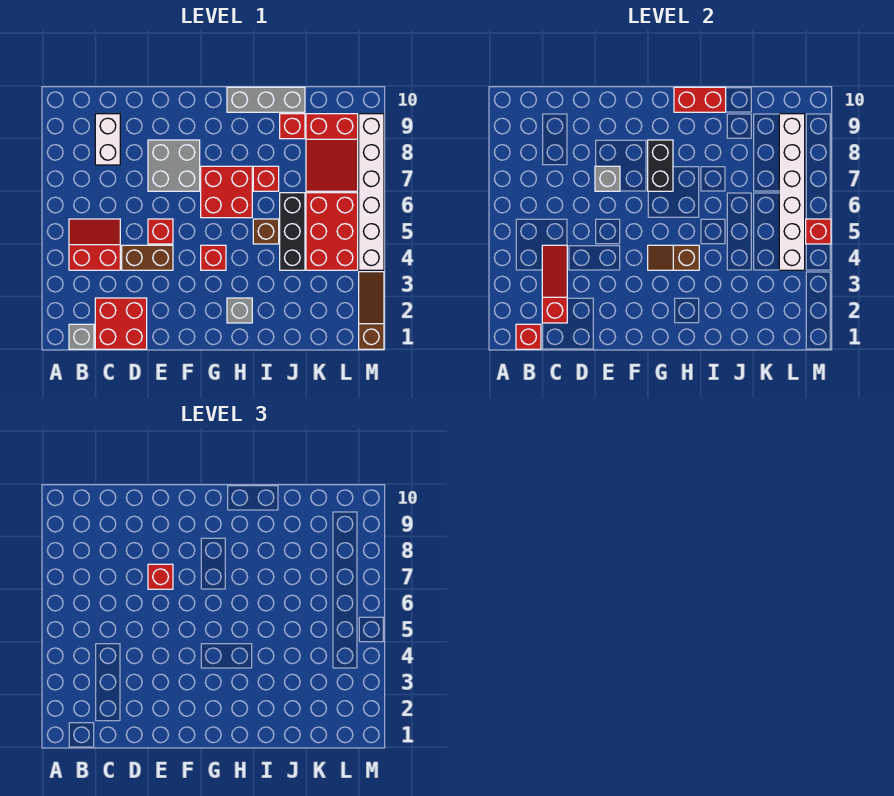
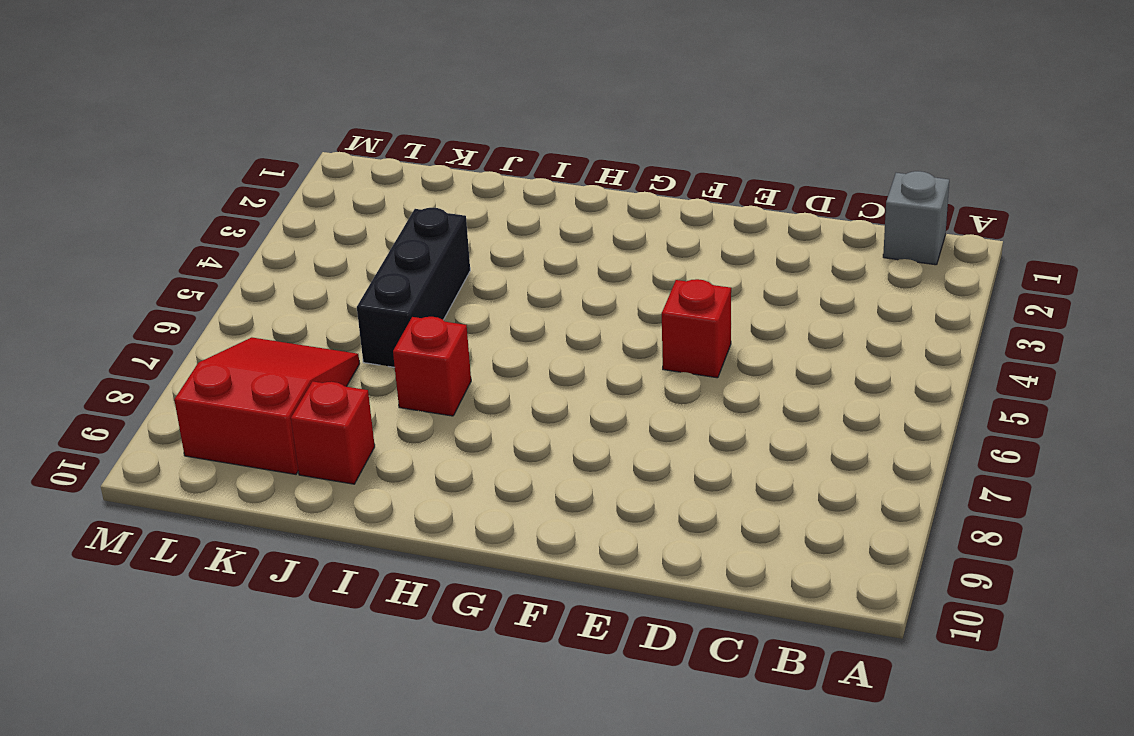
none -> red 2x2 slope [69,219,120,270]
none -> red 2x2 brick [95,298,147,349]
none -> white 1x2 brick [95,114,120,165]

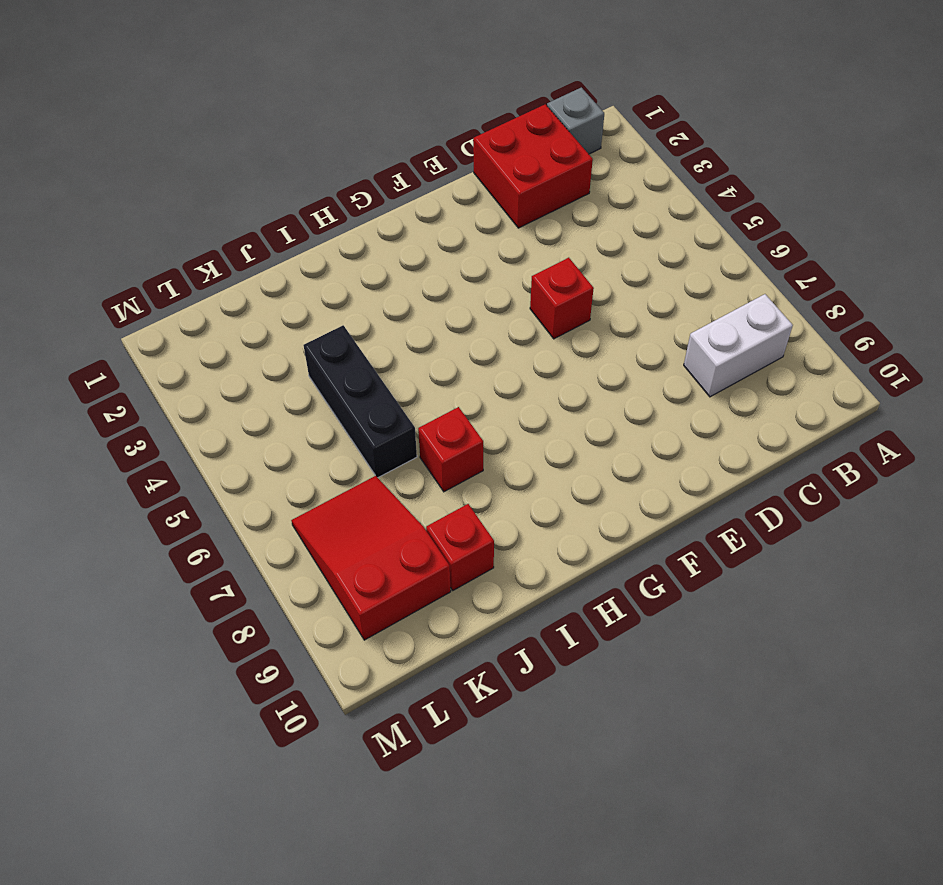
white 1x2 brick [684,294,793,397] -> white 1x2 brick turned to [95,114,120,165]
none -> red 2x2 slope [69,219,120,270]
none -> brown 1x2 brick [122,245,173,270]
none -> grey 2x2 brick [148,140,200,191]

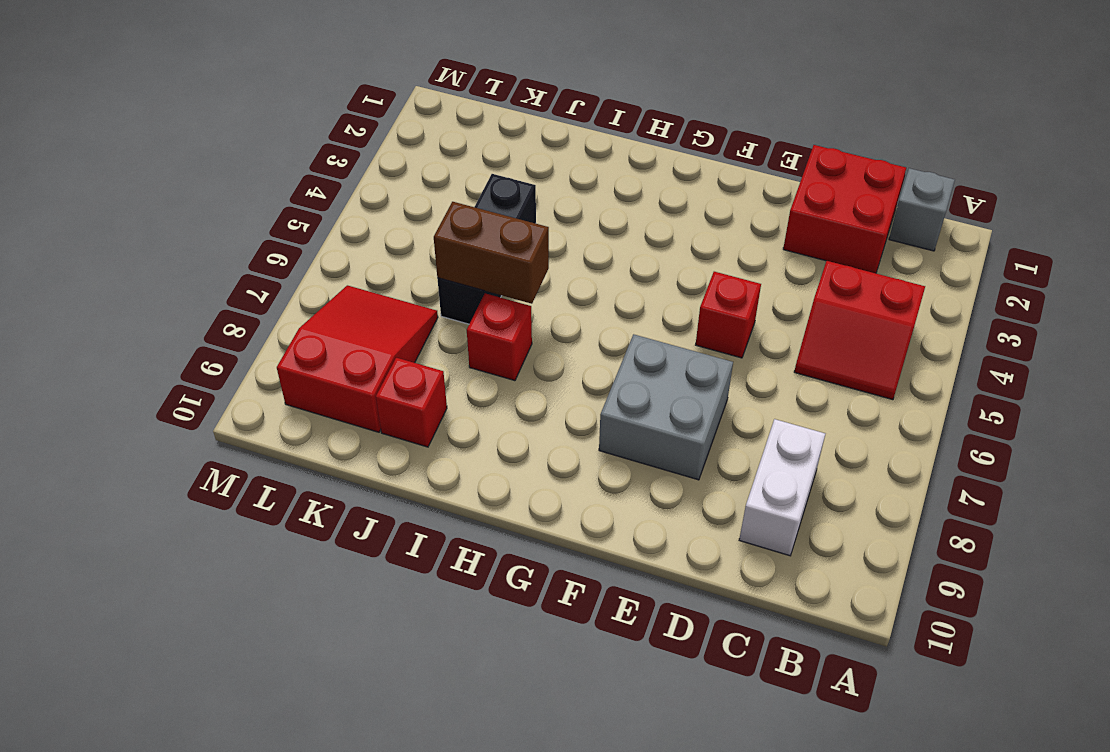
brown 1x2 brick [434,202,549,304] -> brown 1x2 brick moved to [122,245,173,270]
none -> red 1x1 brick [201,245,226,270]
none -> red 2x2 brick [201,166,252,218]
none -> grey 1x1 brick [227,298,252,323]

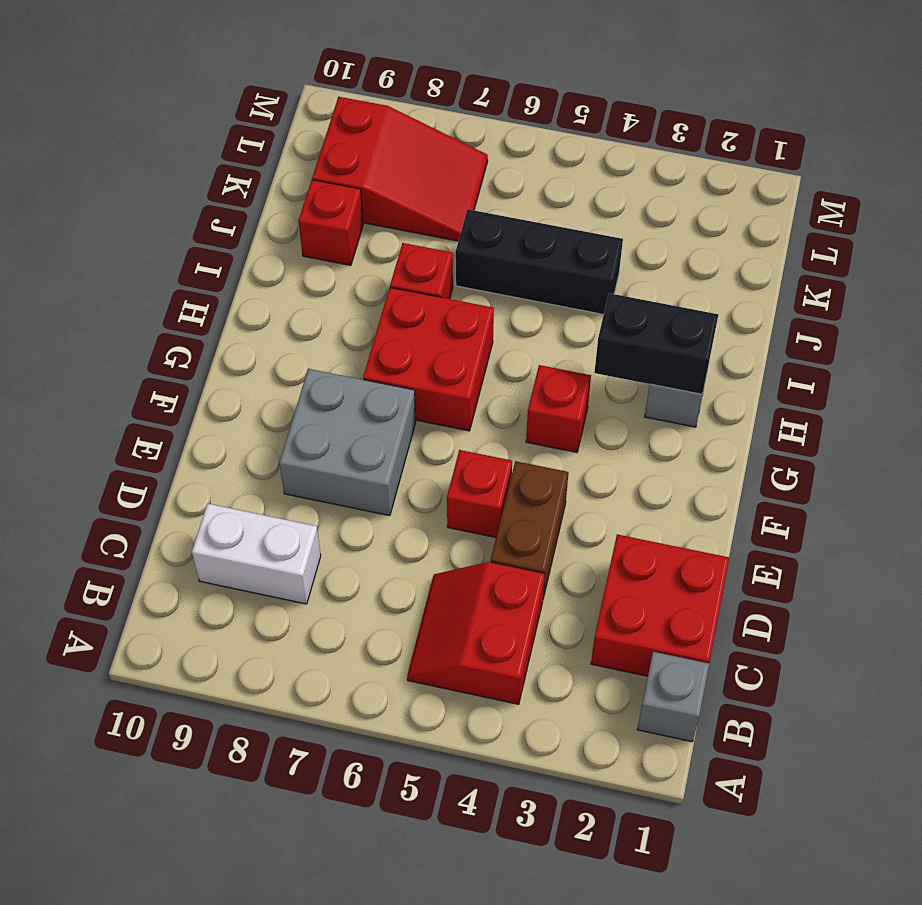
black 1x2 brick [594,293,718,394] -> black 1x2 brick moved to [648,140,673,191]
none -> grey 1x3 brick [227,87,305,112]
none -> brown 1x1 brick [253,219,279,244]
none -> red 2x3 brick [306,193,358,270]

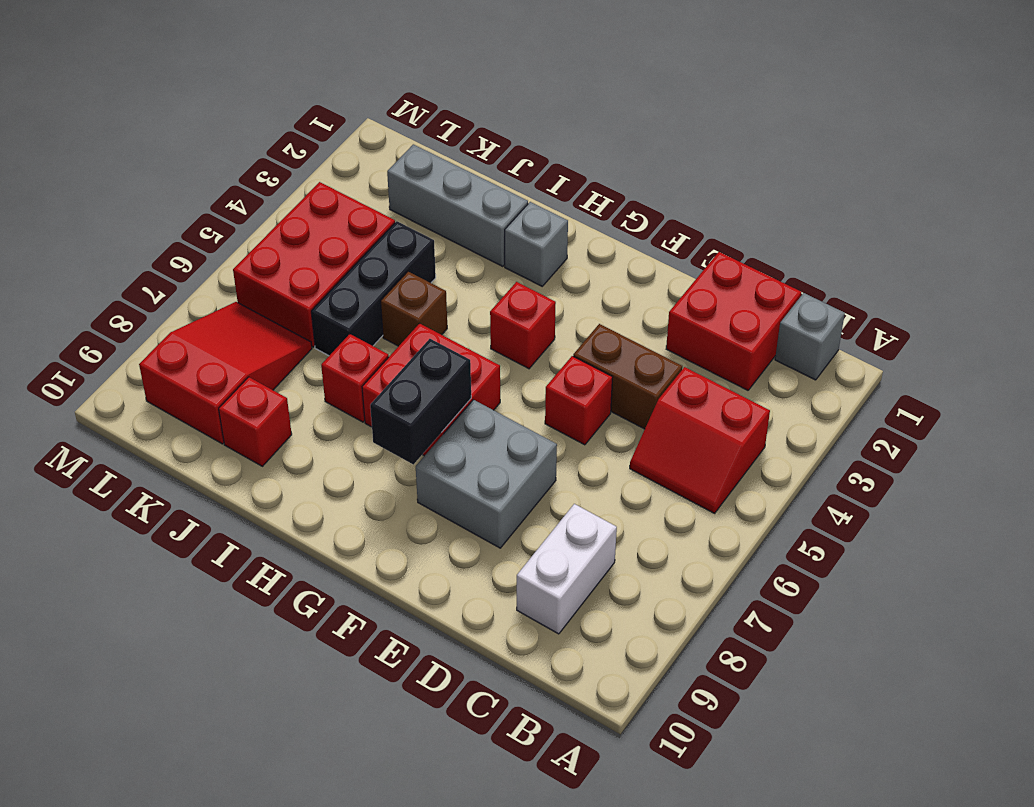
grey 1x3 brick [387,144,528,267] -> grey 1x3 brick moved to [227,87,305,112]
none -> brown 1x3 slope [359,272,384,349]
none -> white 1x6 brick [359,114,384,270]
none -> red 1x1 brick [516,324,541,349]

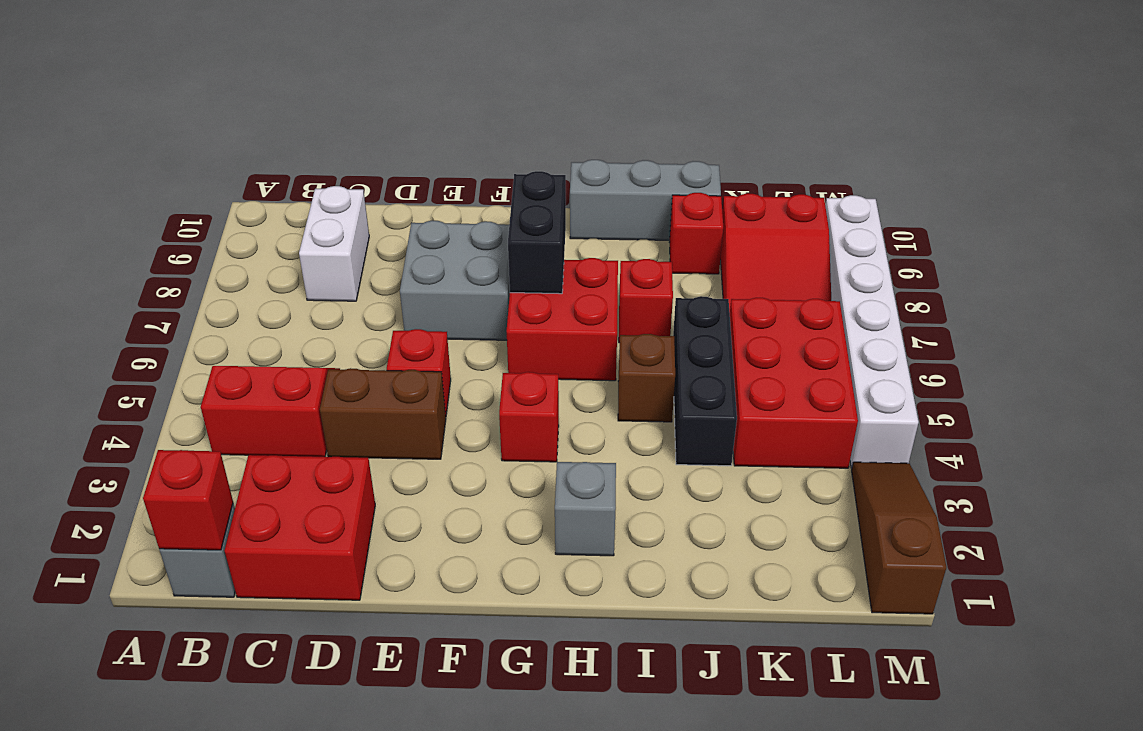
none -> red 1x3 slope [542,245,567,323]
none -> grey 1x1 brick [595,166,620,191]
none -> brown 1x2 slope [648,245,699,270]

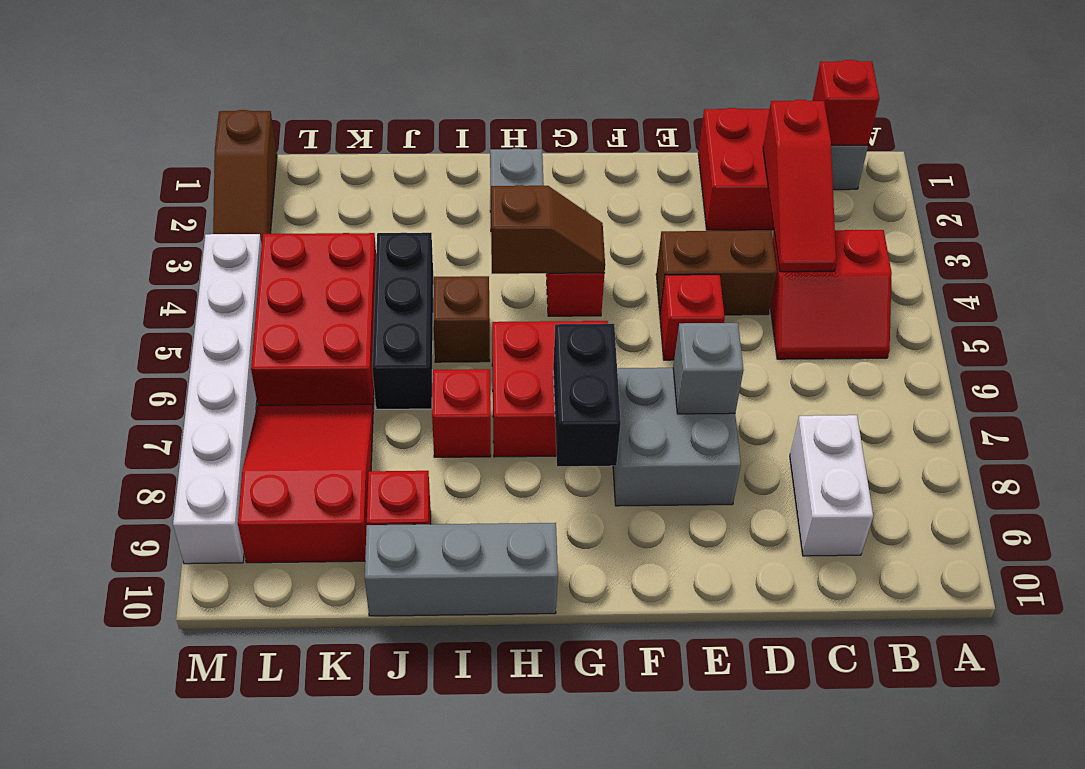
none -> red 1x2 brick [674,87,726,112]
none -> white 1x6 brick [779,114,805,270]
none -> red 1x1 brick [806,219,831,244]

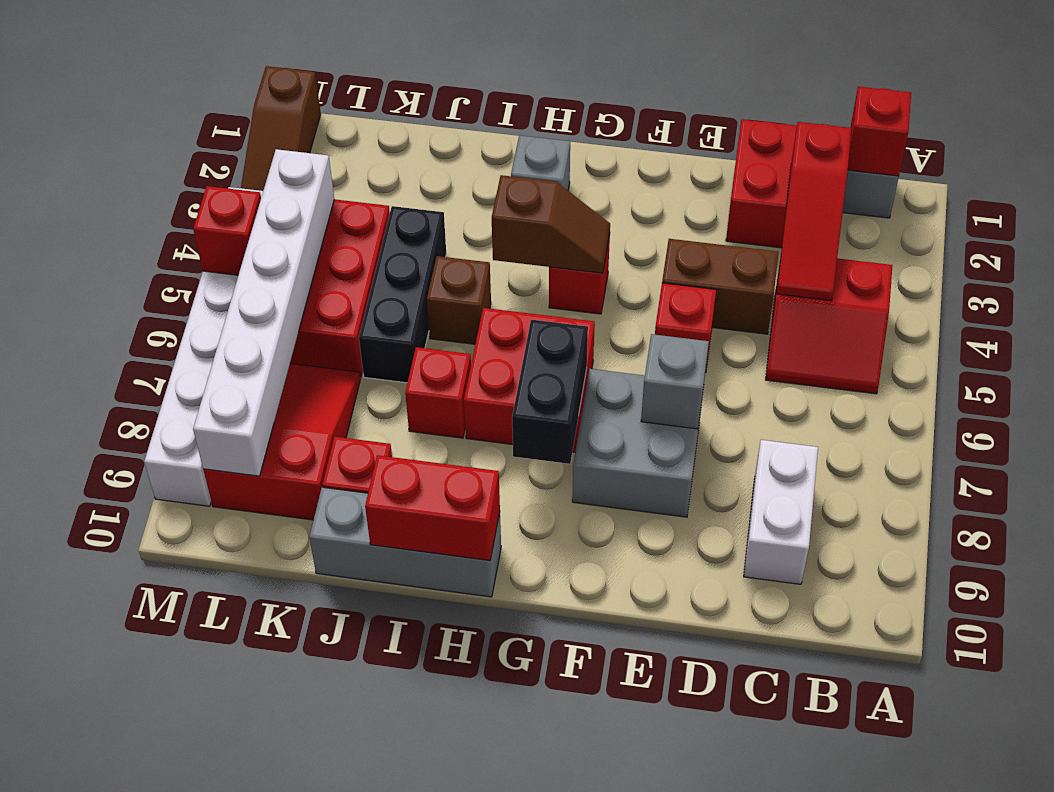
none -> red 1x1 brick [148,564,173,589]

